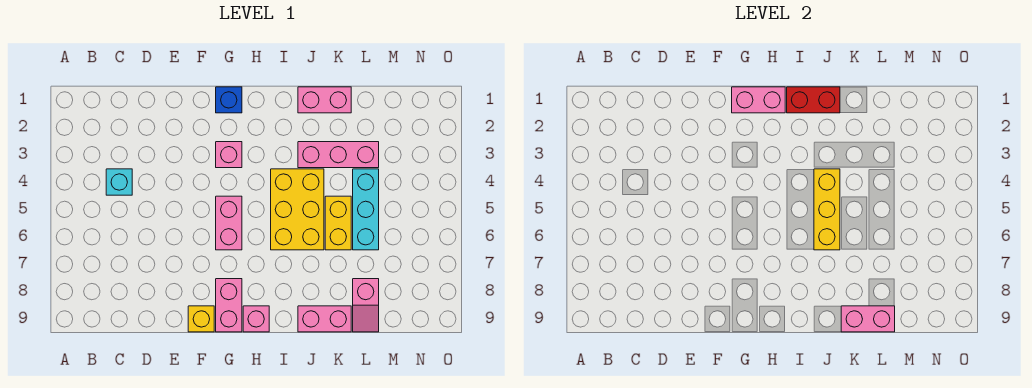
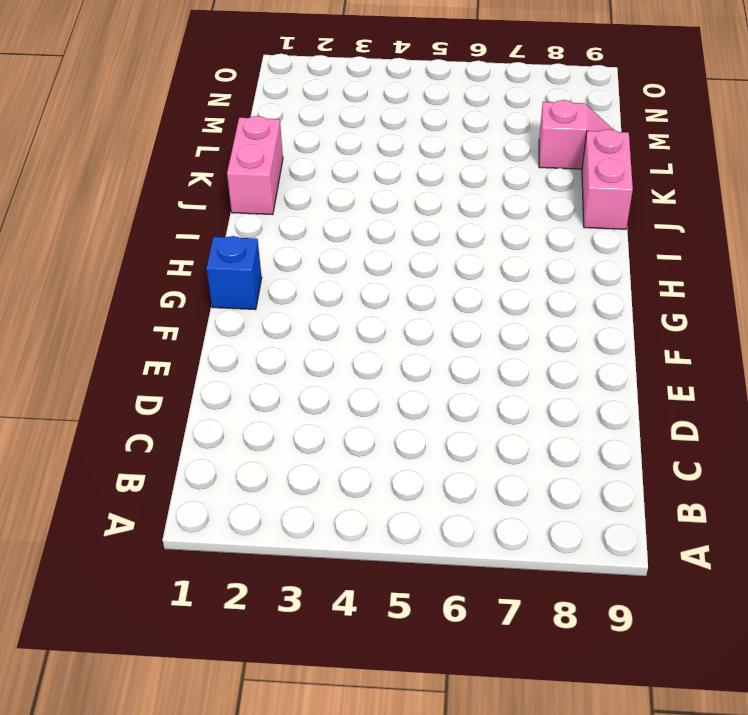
none -> cyan 1x1 brick [106,169,132,195]
none -> yellow 1x1 brick [188,306,214,332]
none -> pink 1x1 brick [216,142,242,168]

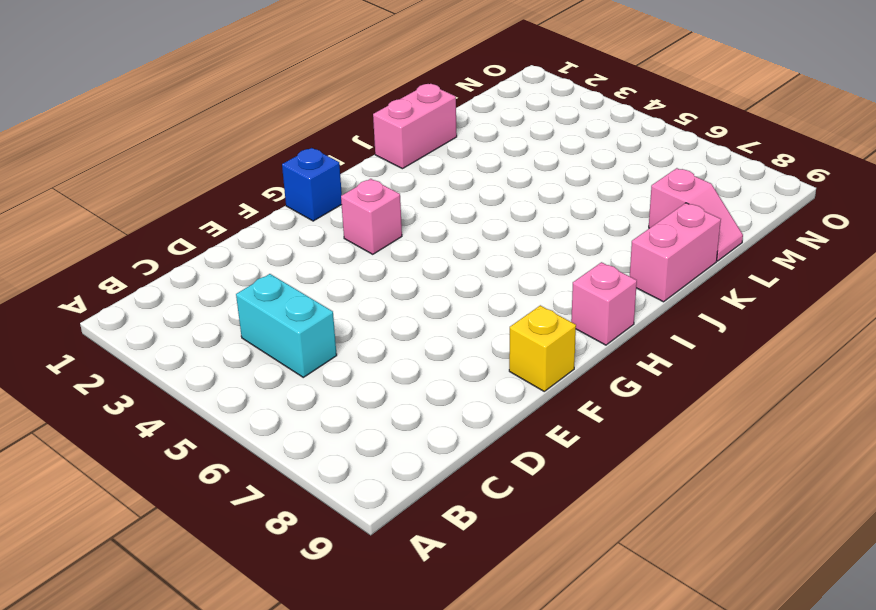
cyan 1x2 brick [236,274,337,377] -> cyan 1x1 brick [106,169,132,195]
none -> pink 1x2 brick [216,196,242,250]
none -> pink 1x2 brick [216,279,242,332]
none -> yellow 2x3 brick [271,169,324,250]

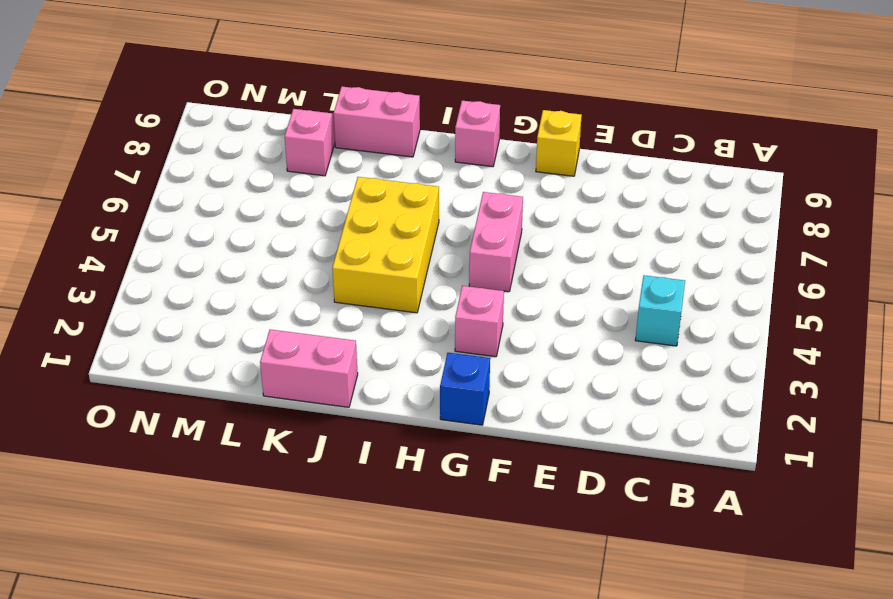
none -> pink 1x2 brick [216,279,242,332]
none -> pink 1x3 brick [298,142,379,168]
none -> yellow 1x2 brick [325,196,351,250]

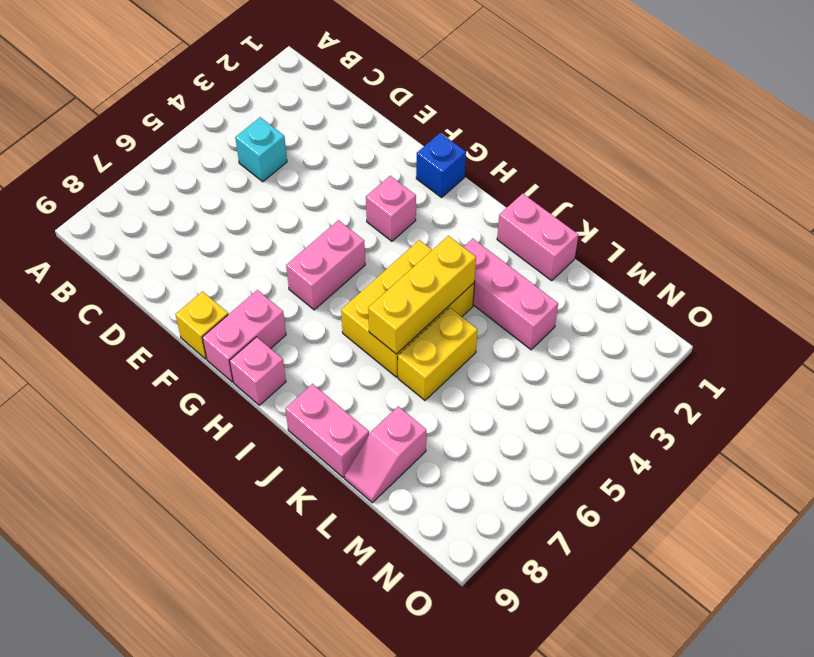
none -> cyan 1x3 brick [353,169,379,250]
none -> pink 1x2 brick [732,87,785,113]
none -> red 1x2 brick [787,87,840,113]

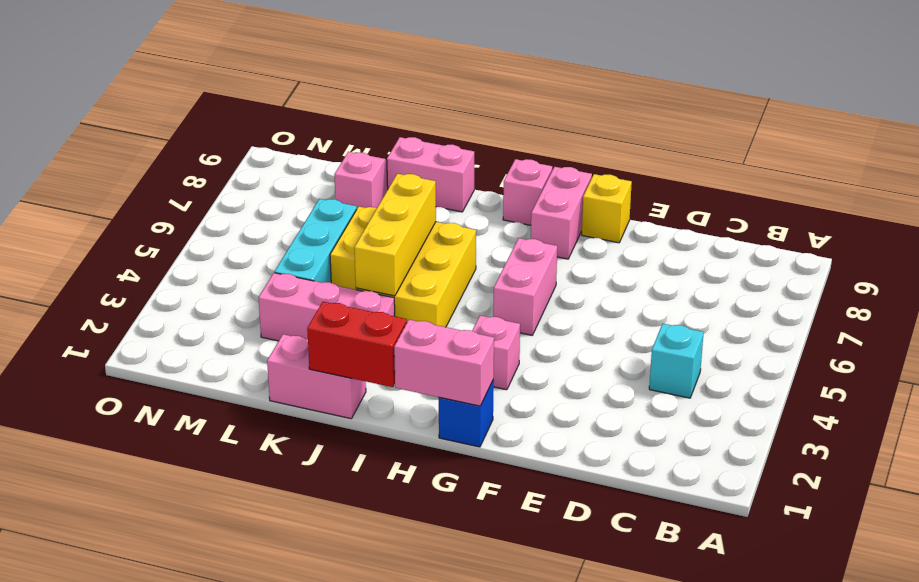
none -> pink 1x2 brick [841,306,895,332]

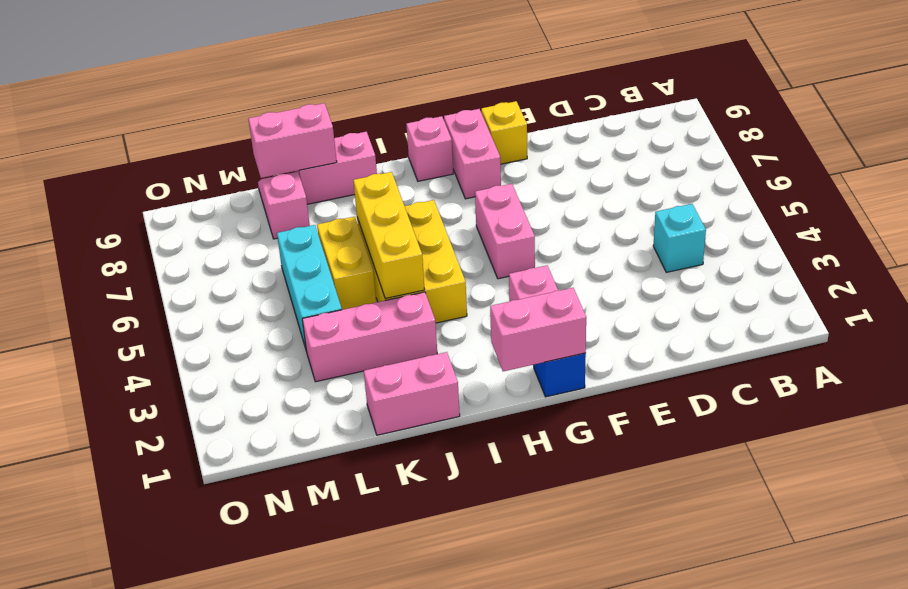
none -> red 1x2 brick [787,87,840,113]

